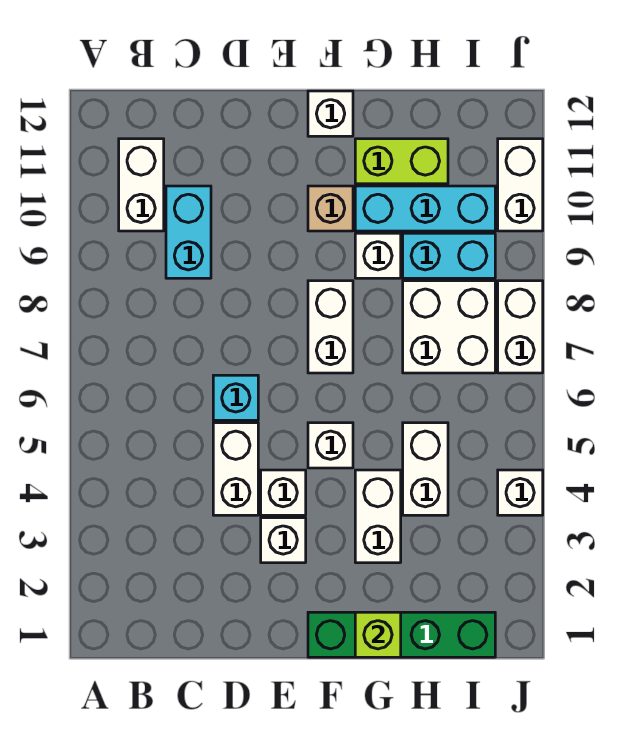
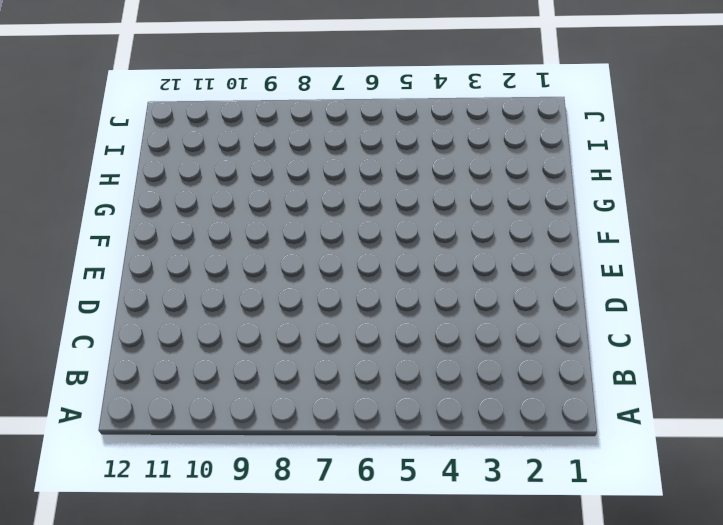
none -> white 1x2 brick [119,139,164,231]
none -> cyan 1x2 brick [166,186,211,278]
none -> white 1x2 brick [213,423,258,515]

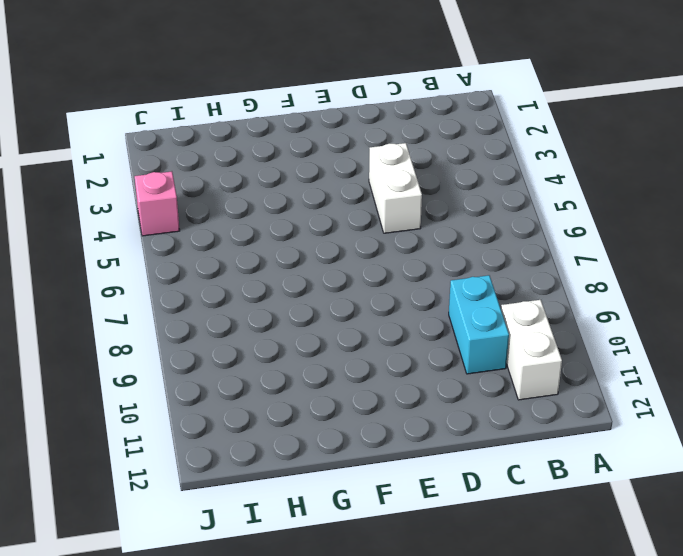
pink 1x1 brick [135,171,180,236] -> white 1x1 brick [498,470,543,515]
none -> cyan 1x1 brick [213,375,258,420]
none -> white 1x1 brick [261,518,306,563]
none -> white 1x1 brick [261,470,306,515]

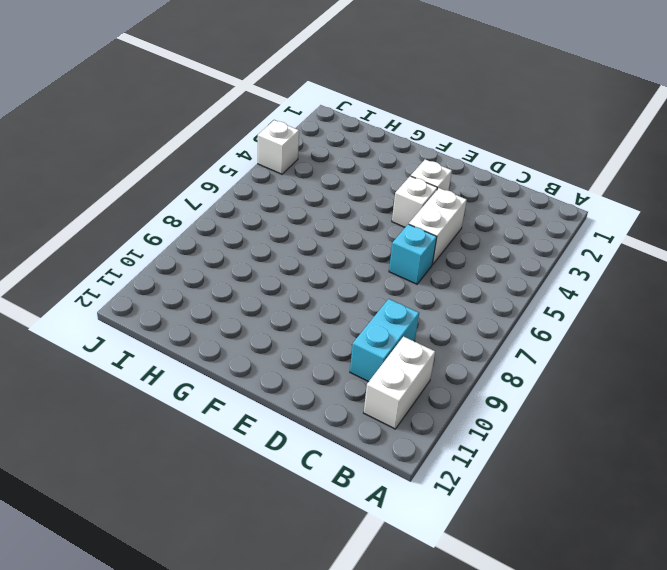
none -> green 1x4 brick [308,612,495,657]
none -> white 1x1 brick [308,423,353,468]
none -> white 1x2 brick [308,281,353,373]

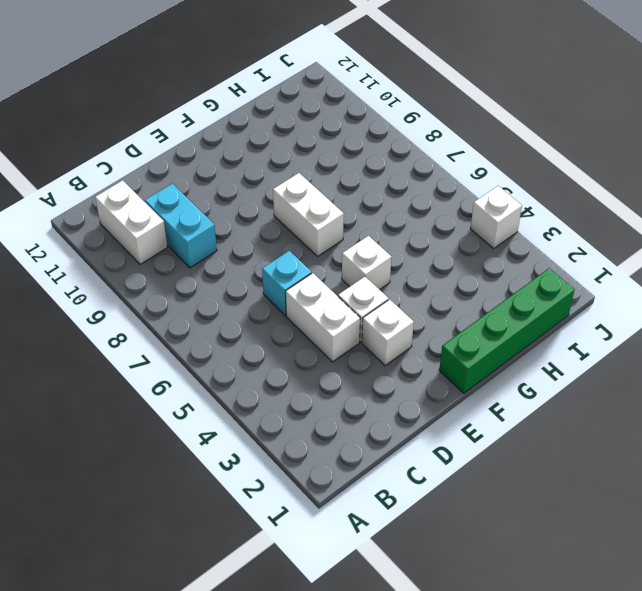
none -> tan 1x1 brick [308,186,353,231]
none -> white 1x1 brick [308,91,353,136]
none -> white 1x2 brick [355,470,401,563]

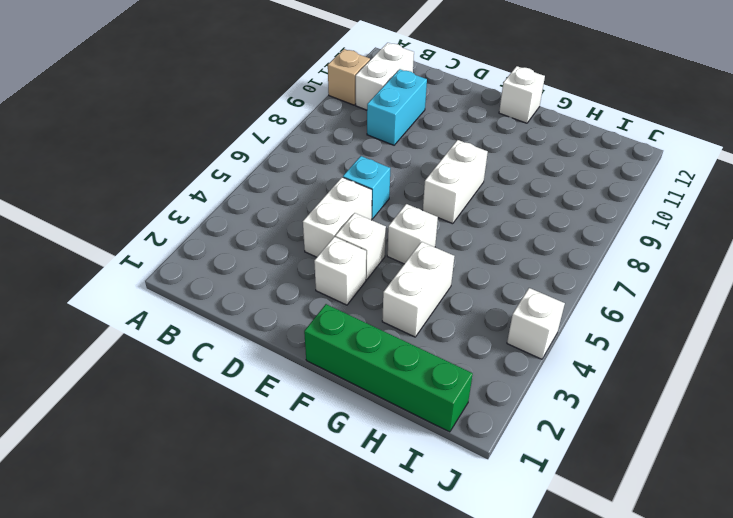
tan 1x1 brick [328,49,370,105] -> tan 1x1 brick moved to [308,186,353,231]
none -> white 1x1 brick [355,233,401,278]
none -> cyan 1x3 brick [355,186,495,231]
none -> lime 1x2 brick [355,139,448,184]

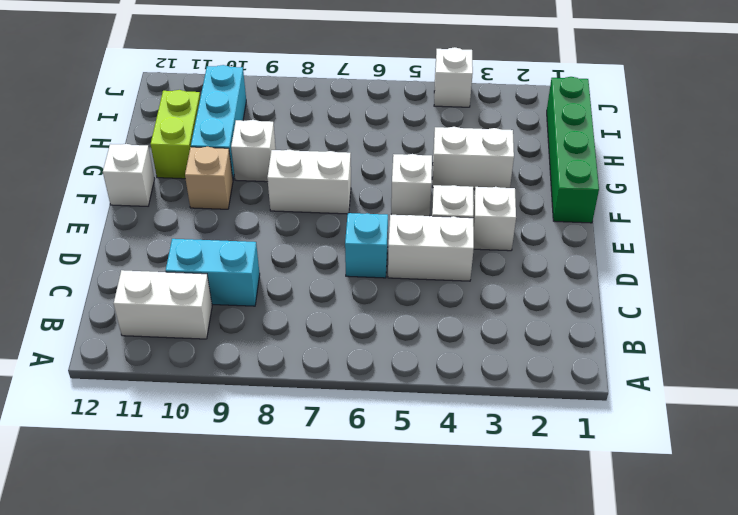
none -> white 1x2 brick [403,423,448,515]
none -> white 2x2 brick [403,281,495,373]
none -> cyan 1x2 brick [403,233,495,278]

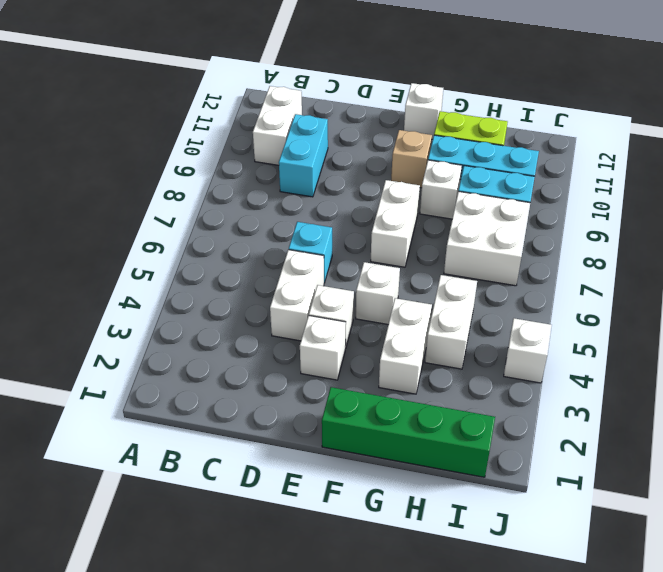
none -> white 1x2 brick [498,281,543,373]
none -> white 1x2 brick [498,139,543,231]
none -> lime 1x1 brick [355,612,401,657]

